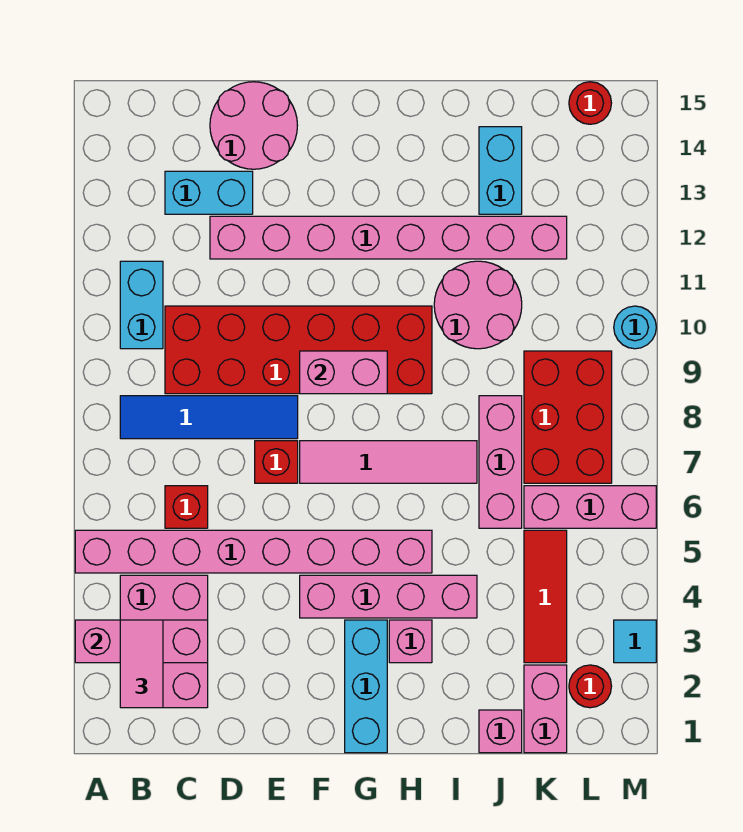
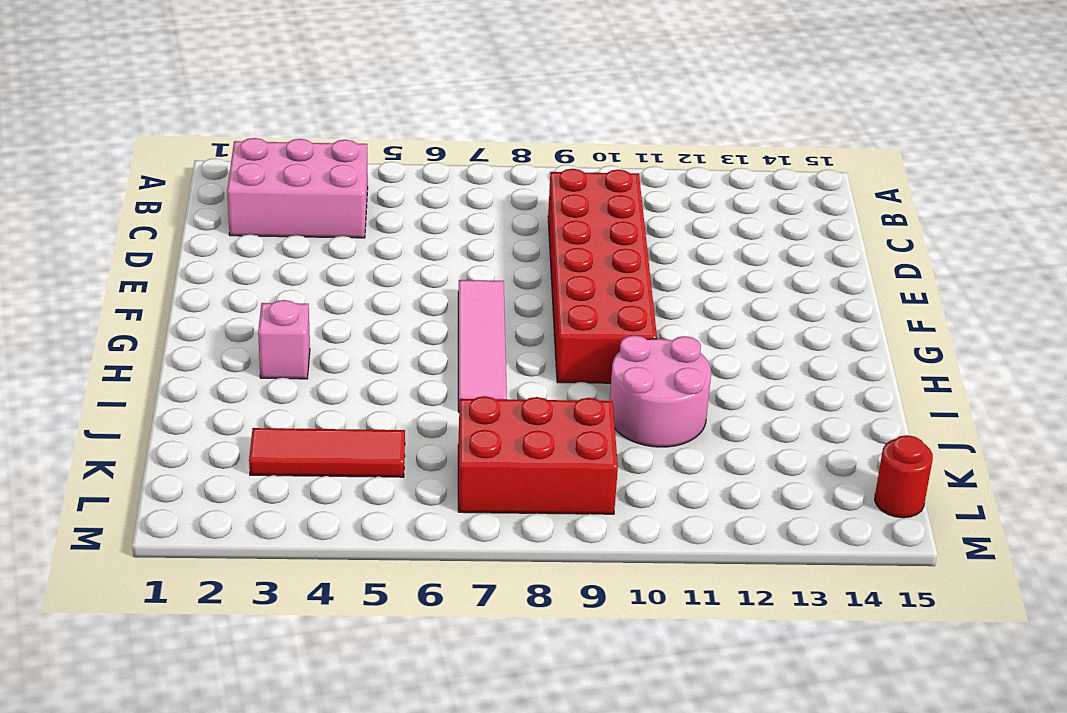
none -> pink 1x8 brick [75,530,432,573]
none -> blue 1x4 tile [120,396,298,439]
none -> cyan 1x2 brick [120,261,163,349]

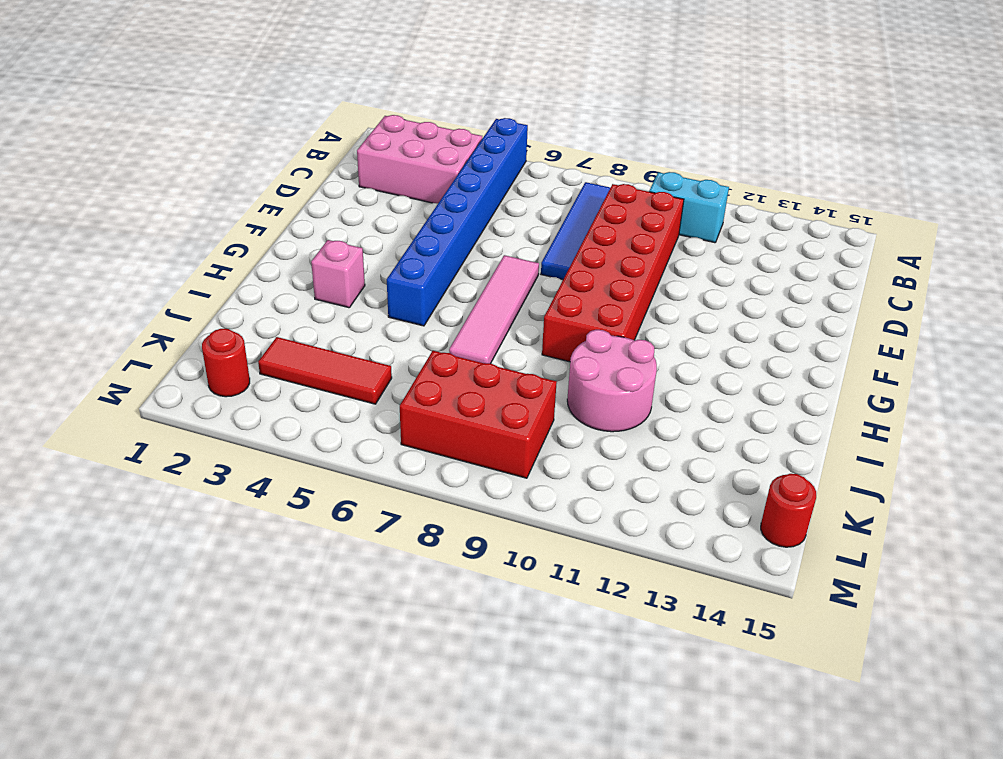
blue 1x8 brick [387,118,528,326] -> pink 1x8 brick [75,530,432,573]
none -> red 1x1 brick [165,486,208,528]
none -> cyan 1x2 brick [165,171,253,214]
none -> pink 1x8 brick [210,216,567,259]

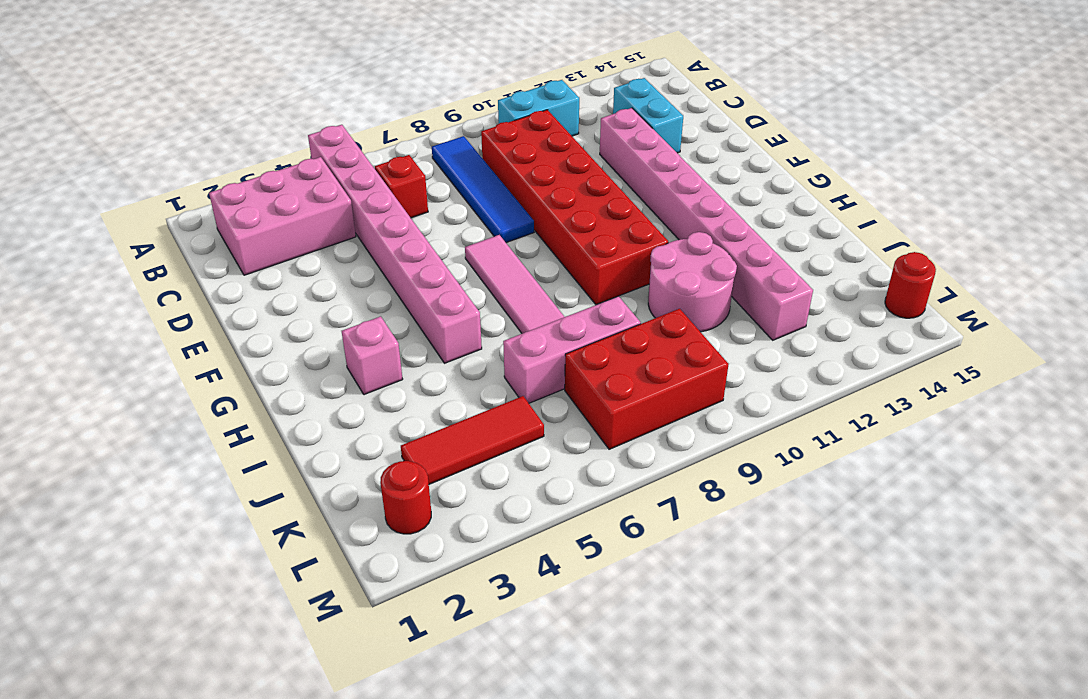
none -> pink 2x2 round brick [210,82,297,169]
none -> red 1x1 brick [255,441,298,483]
none -> pink 1x4 brick [300,575,477,618]

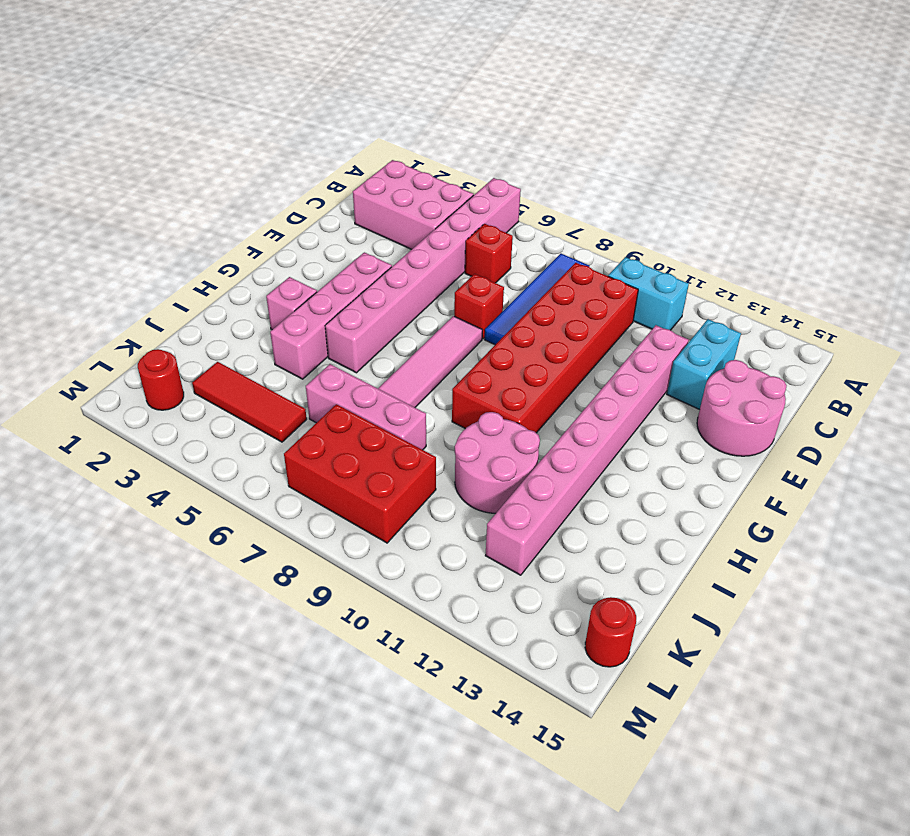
none -> cyan 1x3 brick [345,620,387,753]
none -> pink 1x1 brick [479,710,522,753]
none -> cyan 1x2 brick [479,127,522,214]

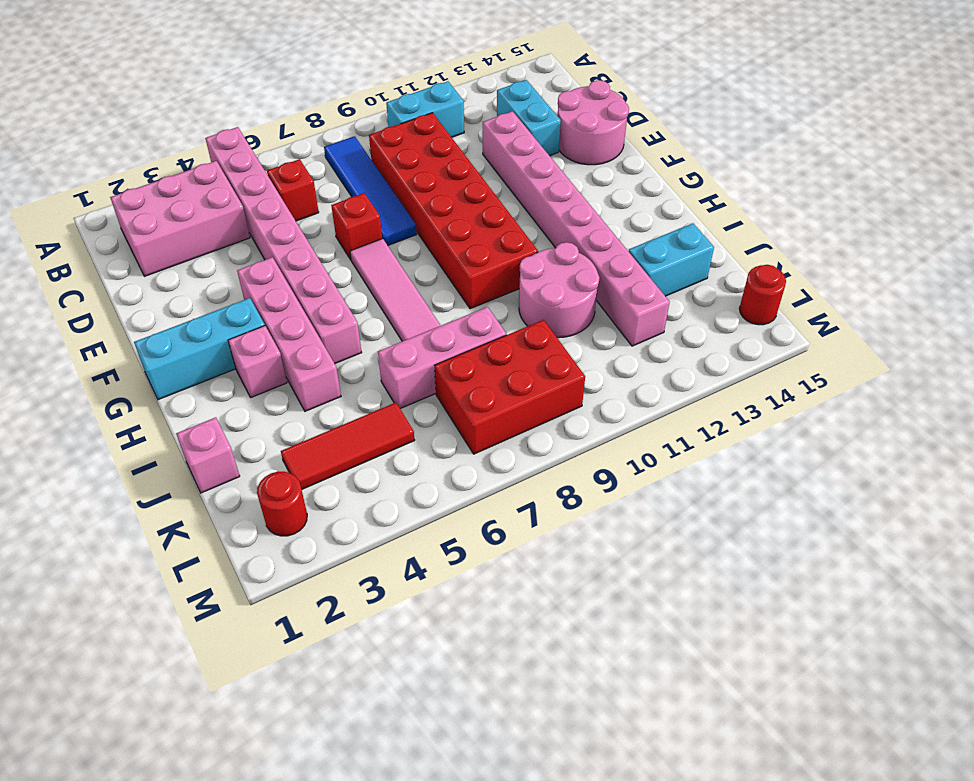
none -> pink 1x2 brick [524,665,567,753]
none -> pink 1x3 brick [524,486,656,528]
none -> cyan 1x1 tile [614,620,656,663]

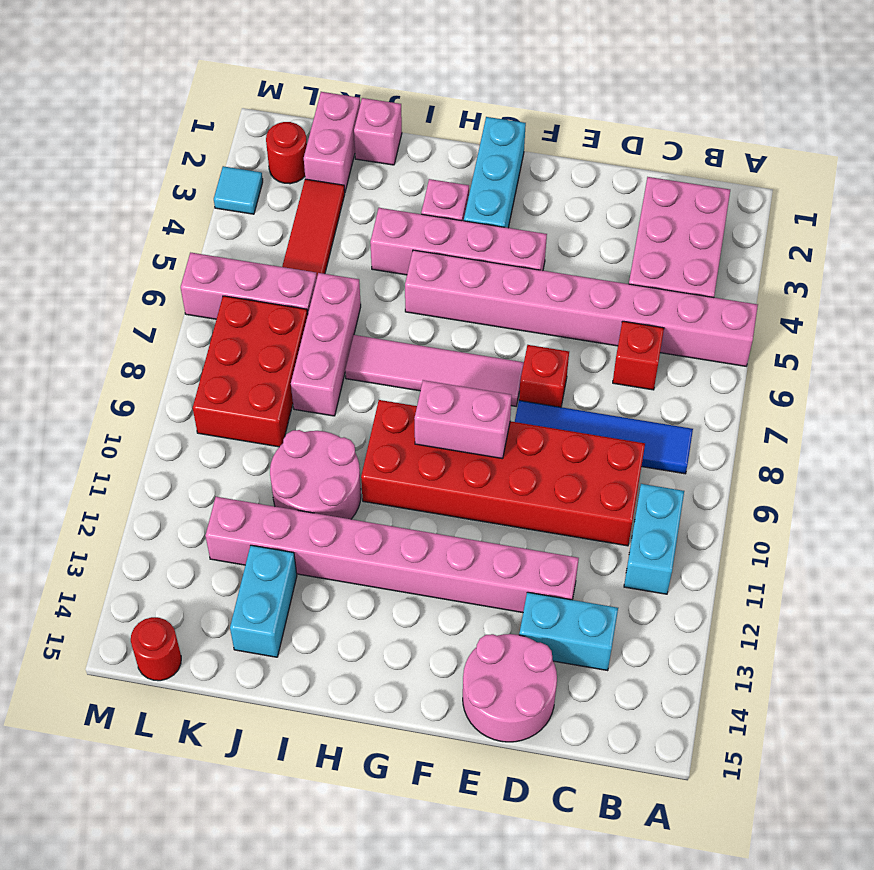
none -> cyan 1x1 round brick [614,306,656,349]
none -> pink 1x3 brick [75,620,208,663]
none -> pink 1x2 tile [120,620,163,708]

